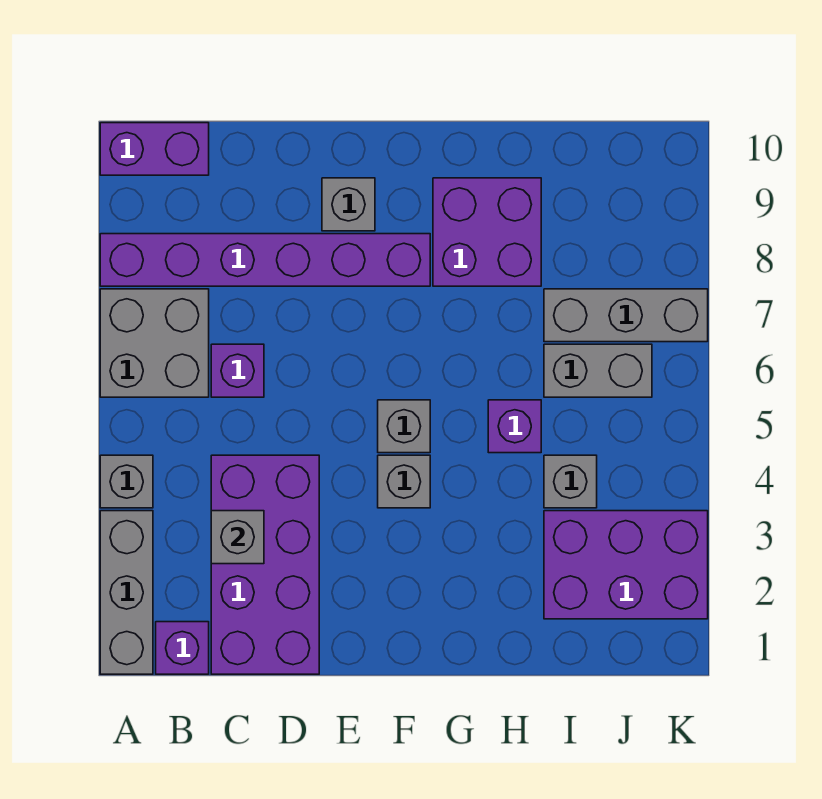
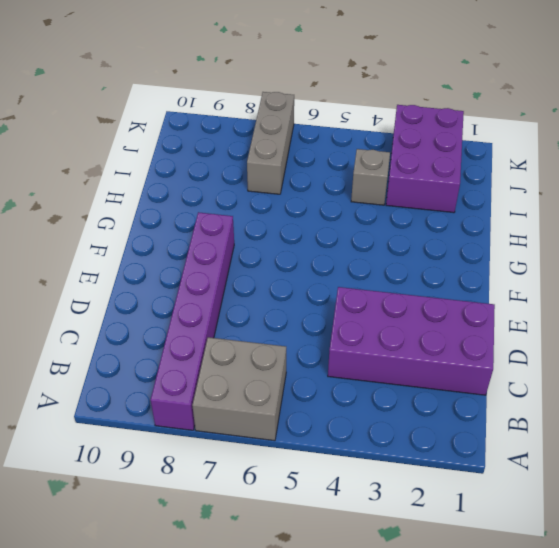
none -> grey 1x3 brick [100,511,153,674]
none -> grey 1x1 brick [100,455,153,508]
none -> purple 1x2 brick [100,123,209,175]

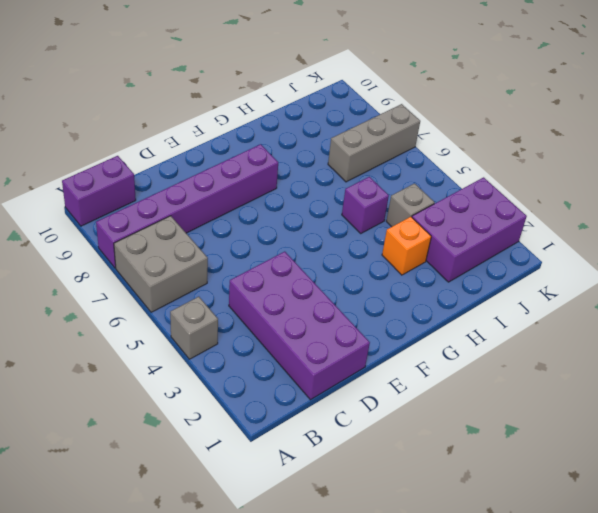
orange 1x1 brick [382,217,431,275] -> none
none -> grey 1x3 brick [100,511,153,674]
none -> purple 1x1 brick [156,622,209,674]
none -> purple 1x1 brick [211,344,264,397]

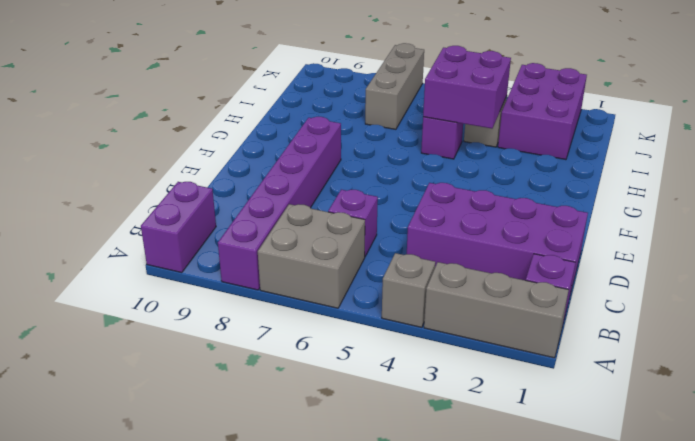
purple 2x2 brick [423,46,511,129] -> purple 2x2 brick moved to [433,178,541,286]
none -> grey 1x1 brick [322,178,375,231]
none -> grey 1x1 brick [378,455,430,508]
none -> grey 1x1 brick [378,400,430,453]

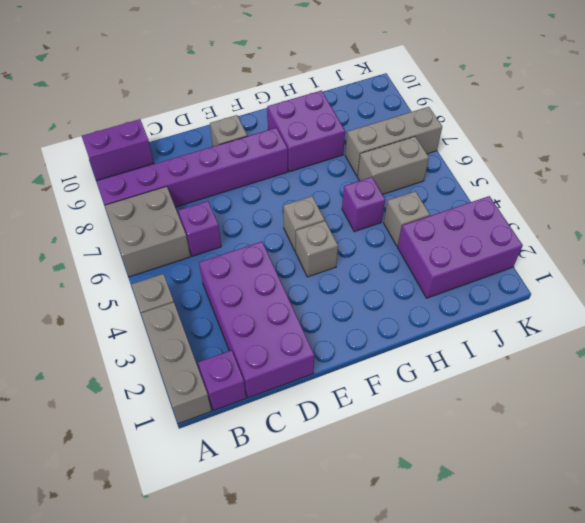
none -> grey 1x1 brick [211,511,264,564]

